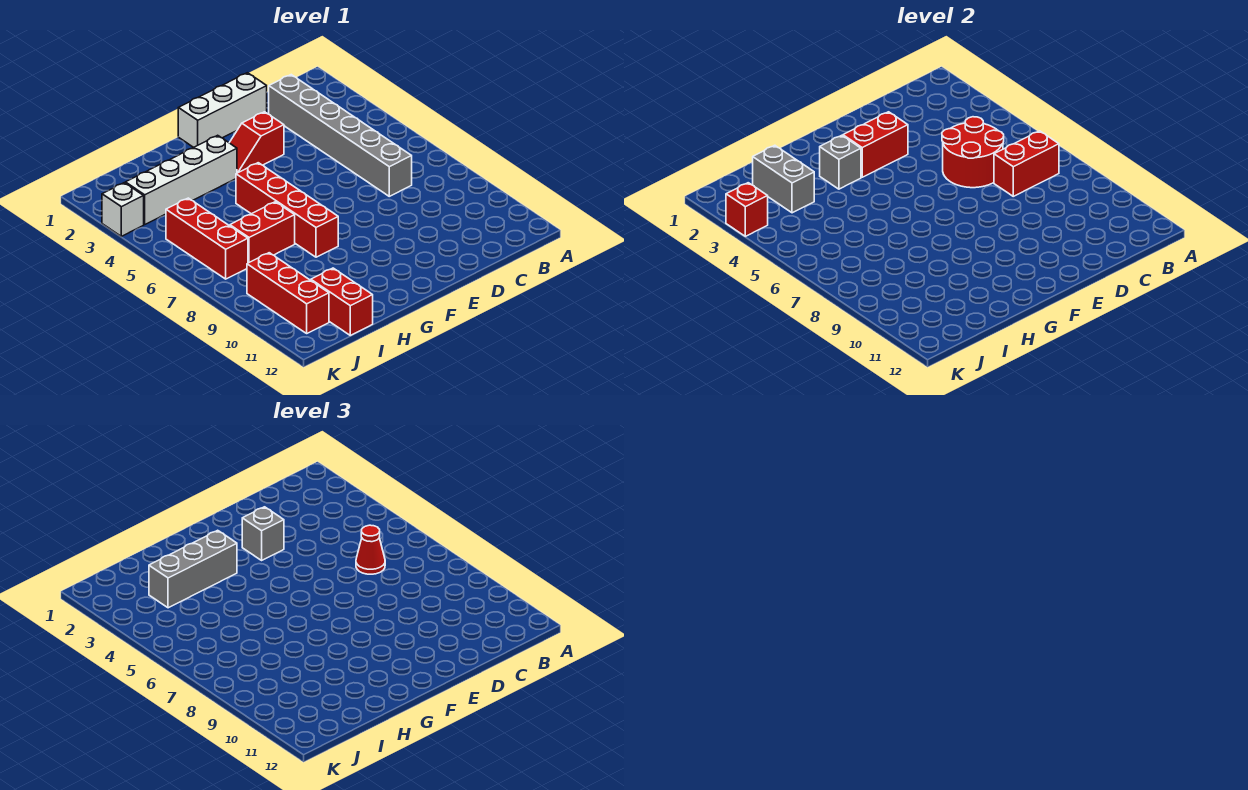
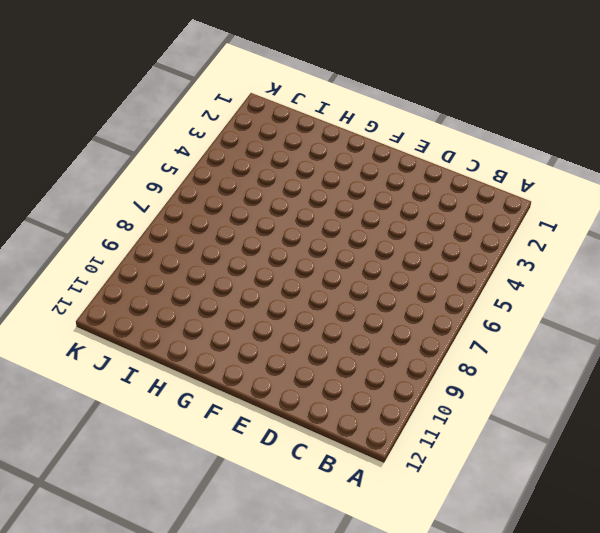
none -> grey 1x6 brick [269,75,412,196]
none -> white 1x3 brick [178,73,267,147]
none -> red 1x2 slope [229,112,284,173]

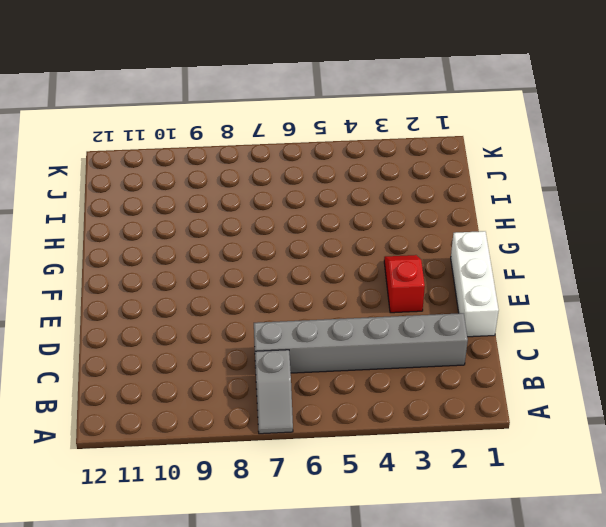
grey 1x2 slope [255,350,293,434] -> none
none -> white 1x4 brick [125,135,237,224]
none -> red 1x4 brick [236,163,338,257]
none -> red 1x2 brick [230,202,295,263]

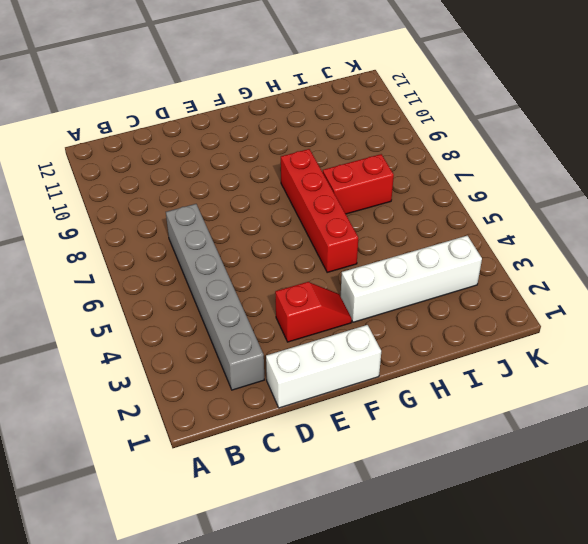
none -> red 1x2 brick [311,268,373,335]
none -> red 1x3 brick [166,198,248,279]
none -> red 1x3 brick [247,253,329,333]

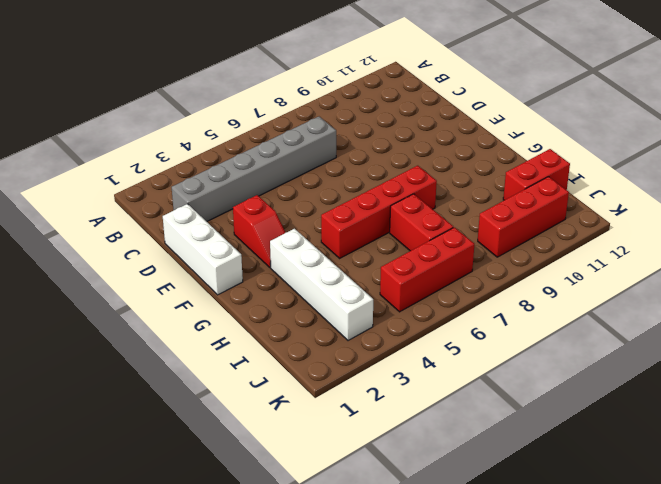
none -> white 1x1 brick [102,183,144,236]
none -> red 1x2 brick [994,131,1059,196]
none -> red 2x2 round brick [942,117,1004,188]

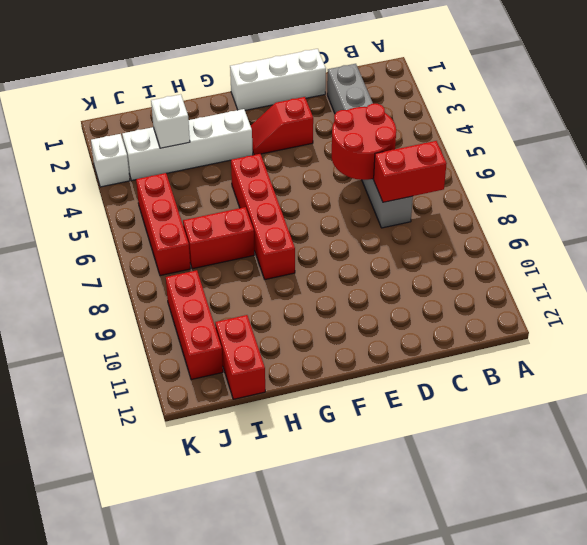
white 1x1 brick [151,94,190,148] -> grey 1x2 brick [753,145,814,213]
none -> red 1x2 brick [843,112,908,177]
none -> grey 1x1 brick [820,135,861,189]
none -> red 1x1 brick [726,183,768,236]

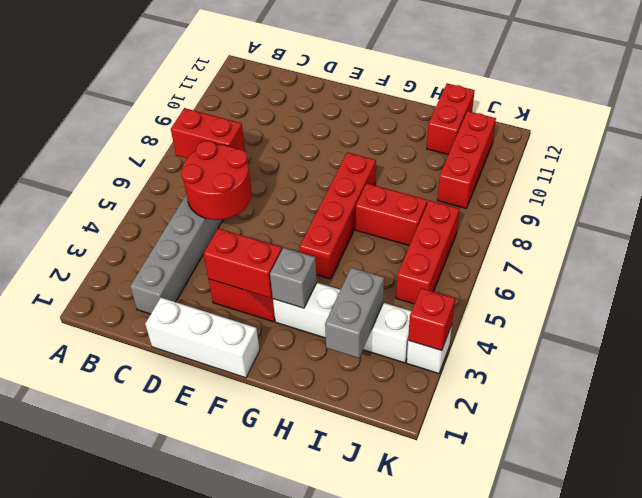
none -> red 1x1 cone [356,525,385,574]
none -> grey 1x1 brick [242,507,284,560]
none -> grey 1x3 brick [149,530,237,608]

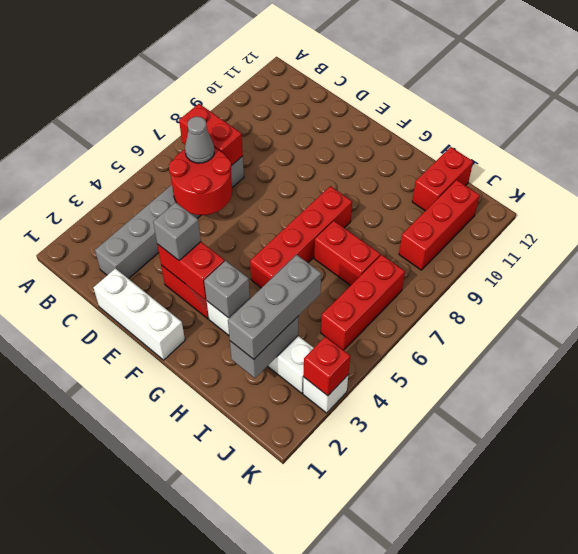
grey 1x1 cone [185,117,214,163] -> red 1x1 cone [356,525,385,574]
grey 1x3 brick [228,255,321,359] -> grey 1x3 brick turned to [149,530,237,608]

